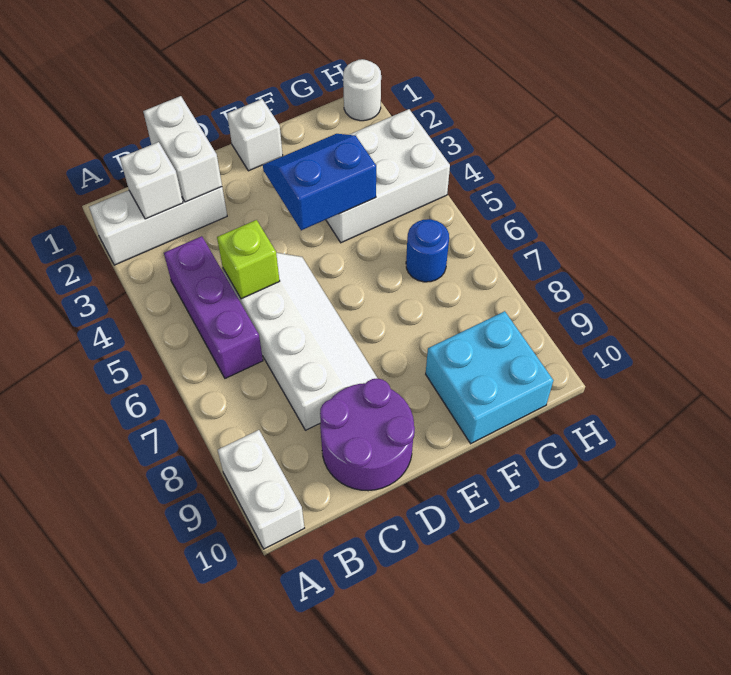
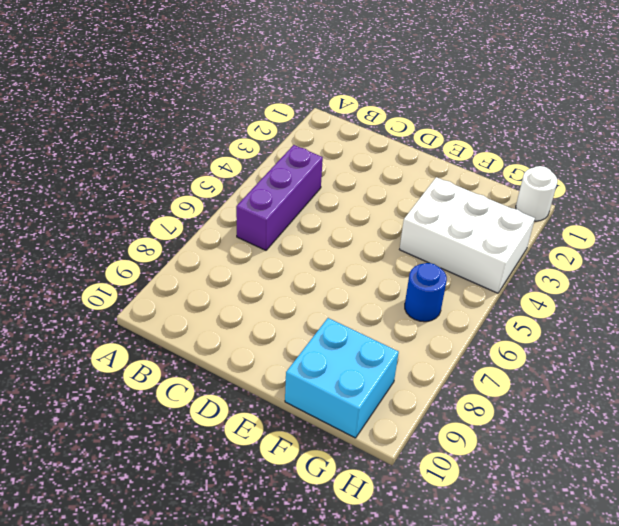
none -> white 1x3 brick [89,187,227,265]
none -> white 1x2 brick [218,430,304,549]
none -> white 2x4 slope [223,253,378,430]

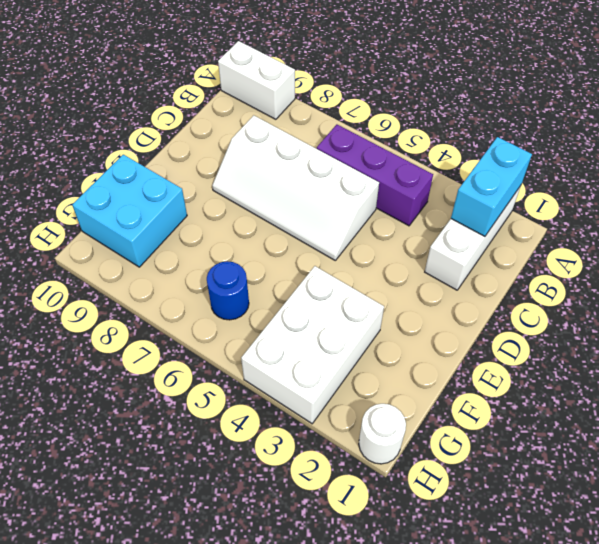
cyan 1x2 brick [451,137,532,236] -> white 1x1 brick [120,142,183,219]
none -> purple 2x2 round brick [320,379,415,491]
none -> white 1x1 brick [227,99,283,171]
none -> white 1x2 brick [143,96,222,202]

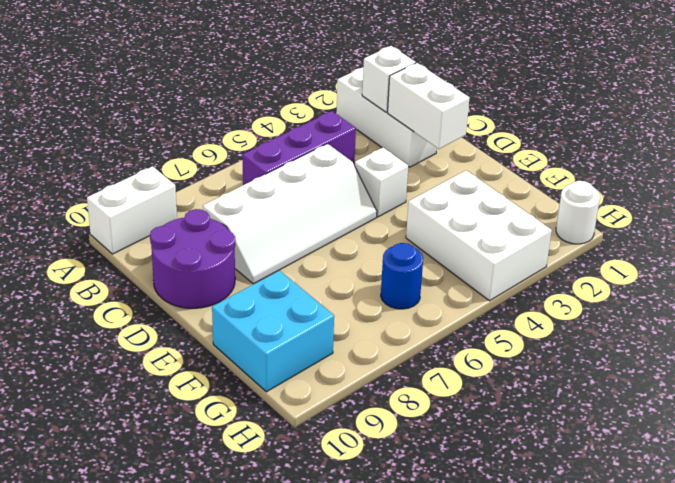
white 1x2 brick [388,63,470,149] -> white 1x2 brick turned to [143,96,222,202]
white 1x1 brick [355,148,408,217] -> white 1x1 brick moved to [227,99,283,171]
none -> lime 1x1 brick [217,220,280,299]
none -> blue 2x2 slope [263,134,376,230]

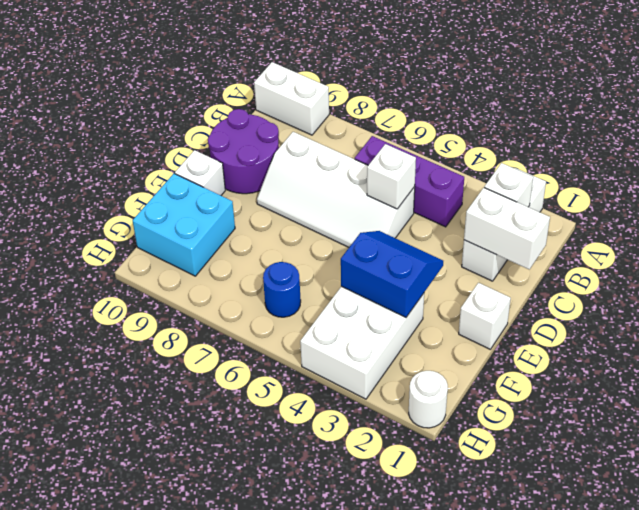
white 1x1 brick [367,144,416,209] -> lime 1x1 brick [217,220,280,299]
blue 2x2 slope [341,231,443,317] -> blue 2x2 slope turned to [263,134,376,230]
white 1x1 brick [175,150,225,195] -> none

